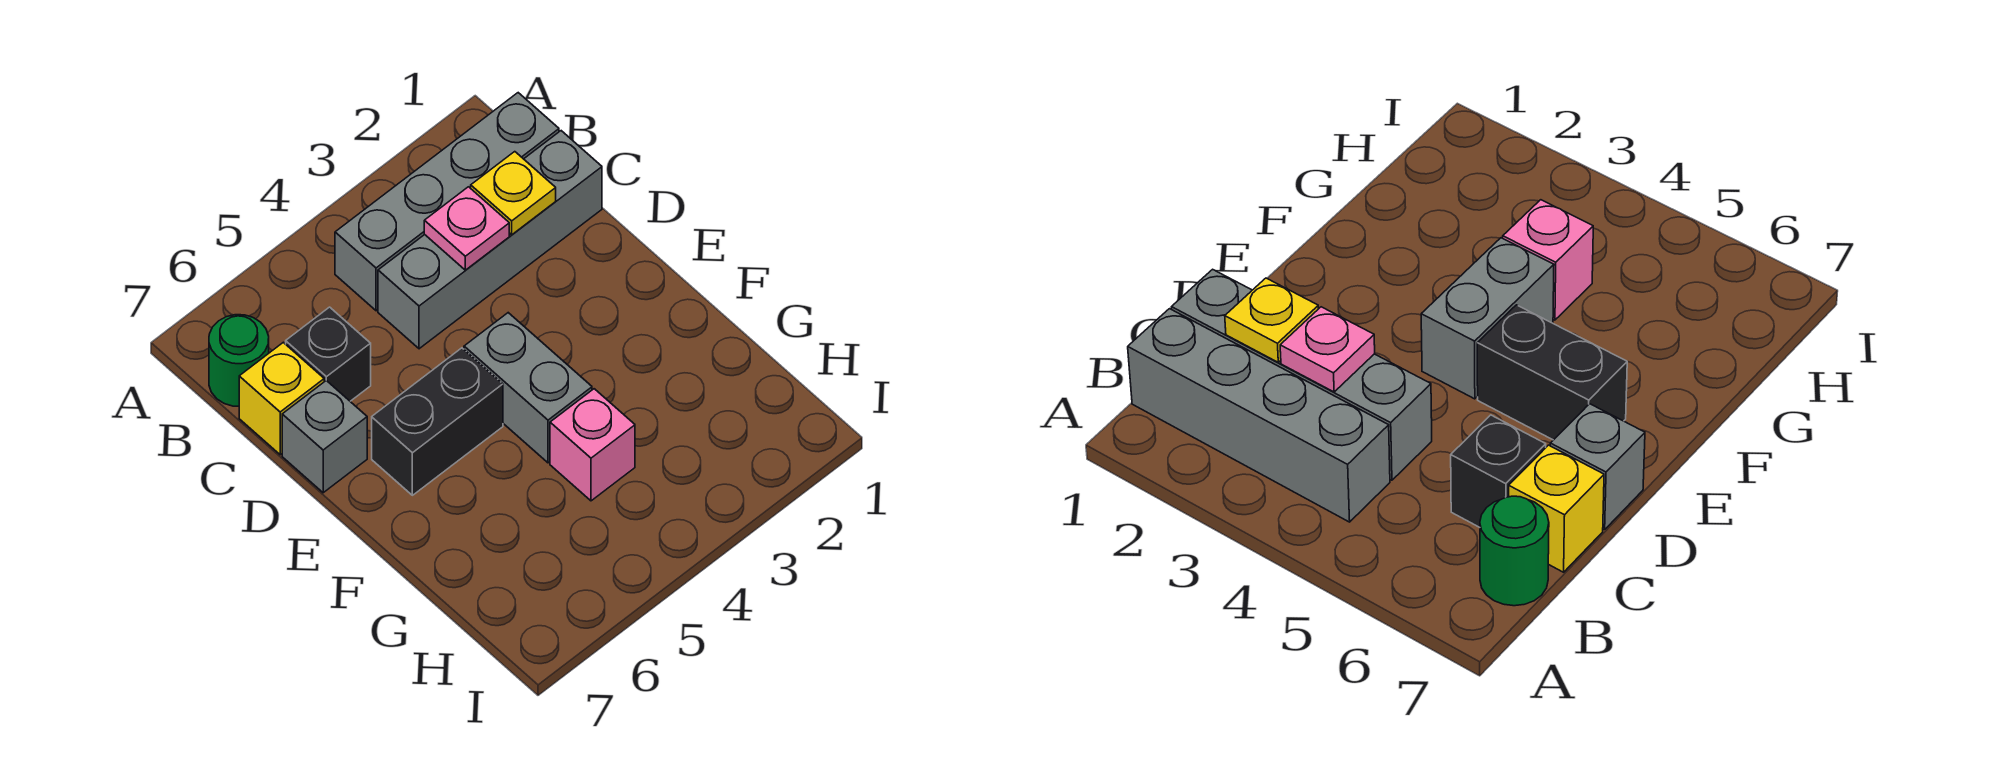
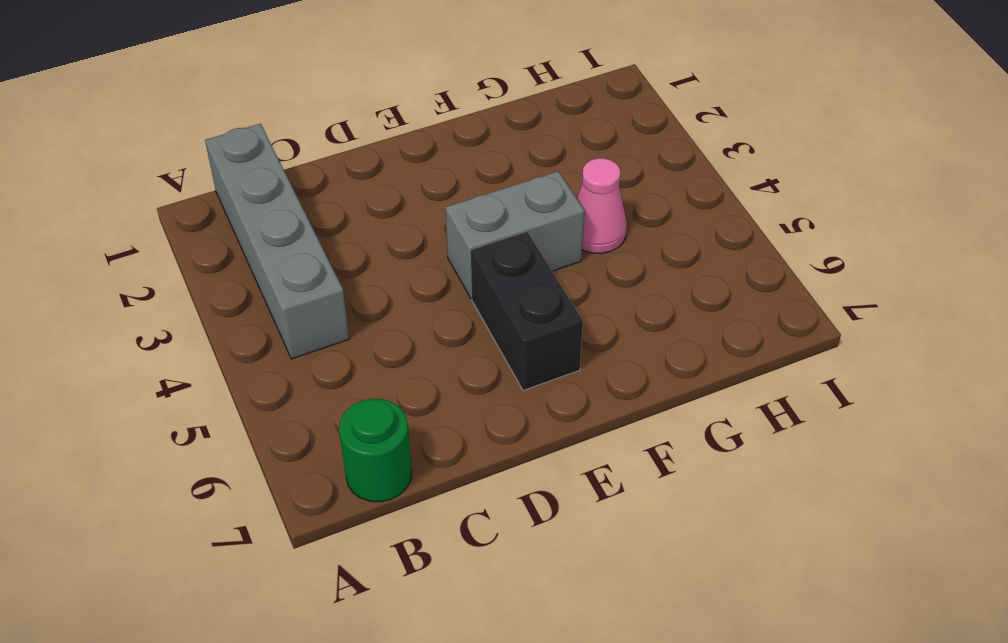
pink 1x1 cone [577,158,627,253] -> pink 1x1 brick [550,389,635,501]
none -> grey 1x4 brick [378,131,602,349]
none -> black 1x1 brick [286,307,371,401]

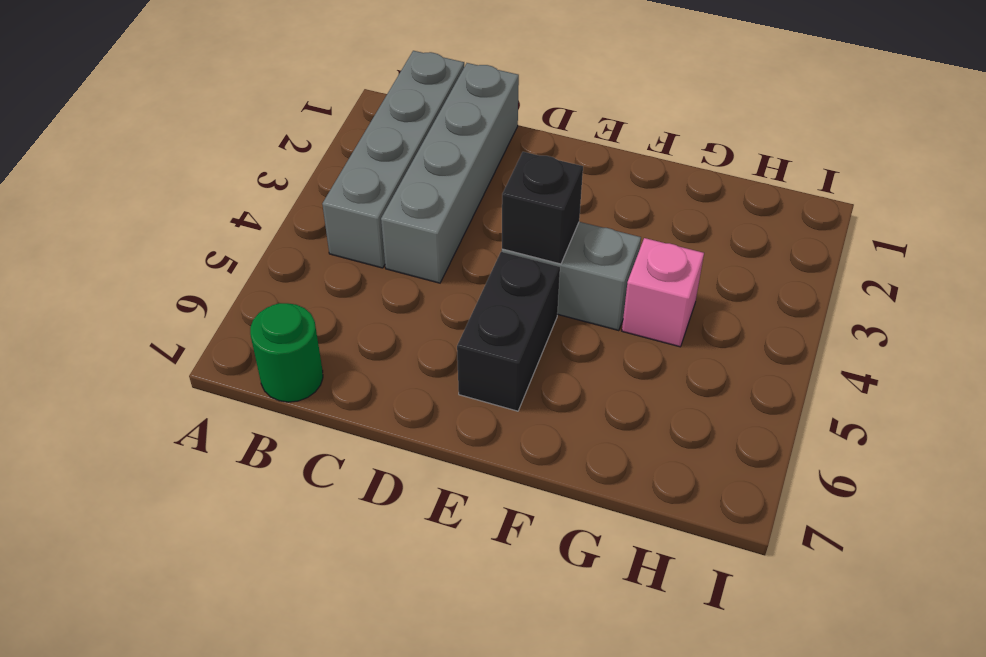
black 1x1 brick [502,152,583,264] -> black 1x1 brick moved to [286,307,371,401]
none -> yellow 1x1 brick [239,342,324,455]
none -> grey 1x1 brick [282,381,367,493]

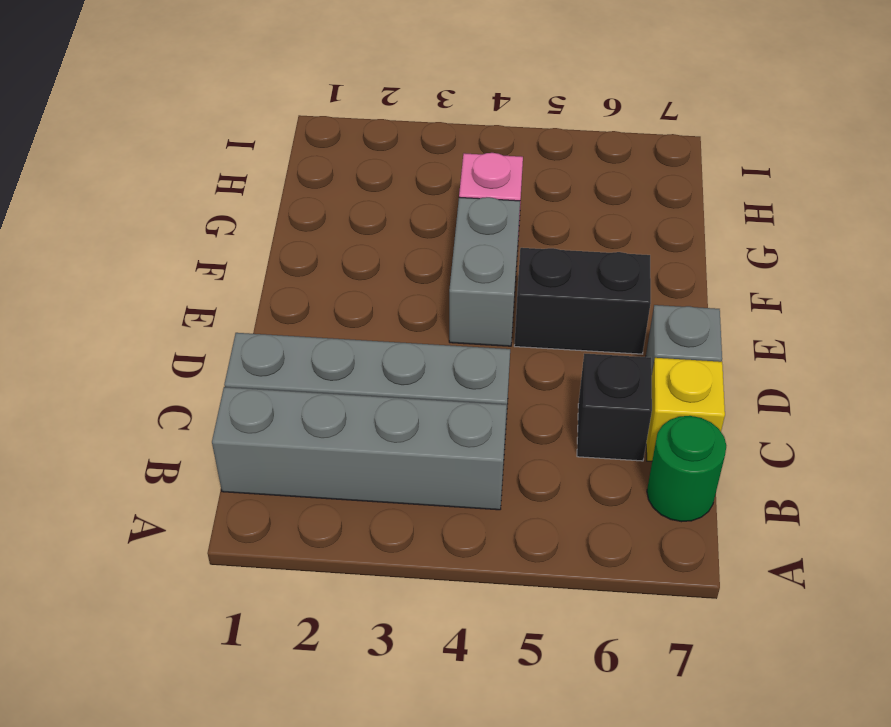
none -> yellow 1x1 plate [471,152,556,235]
none -> pink 1x1 plate [424,187,509,270]

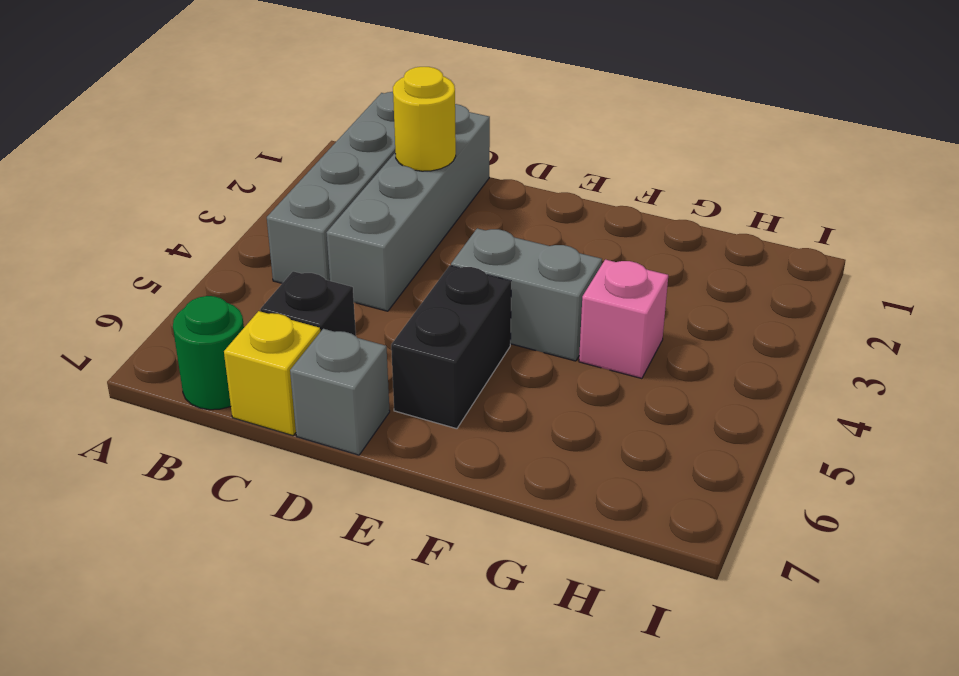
yellow 1x1 round brick [393,67,456,171] -> yellow 1x1 plate [471,152,556,235]
none -> pink 1x1 plate [424,187,509,270]

